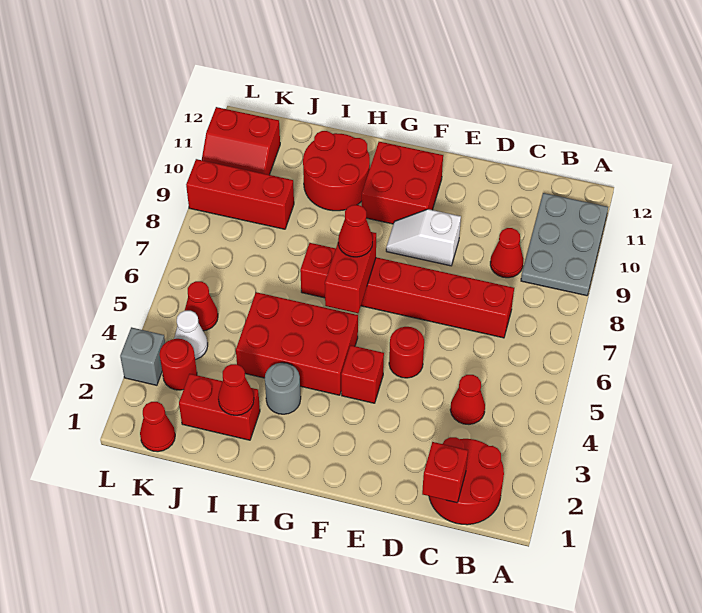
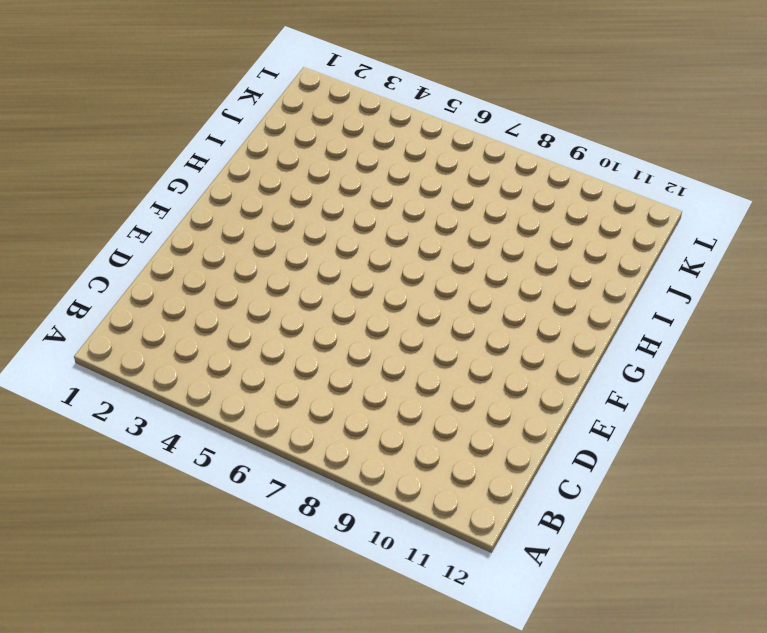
none -> grey 2x3 plate [521,193,608,296]
none -> red 2x2 round brick [429,437,504,525]
none -> red 1x1 cone [450,375,485,424]

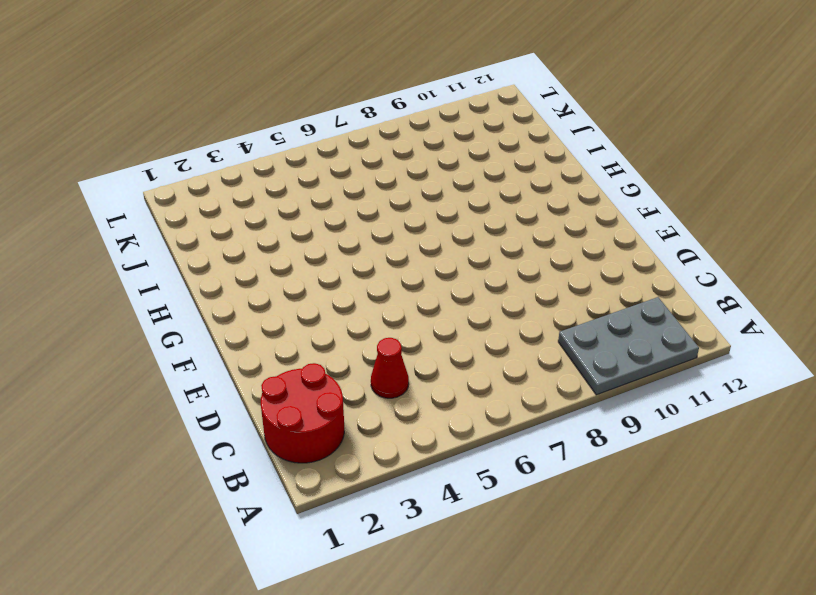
none -> red 1x6 brick [300,243,514,338]
none -> red 1x1 cone [490,228,523,278]
none -> red 1x1 round brick [389,327,424,378]

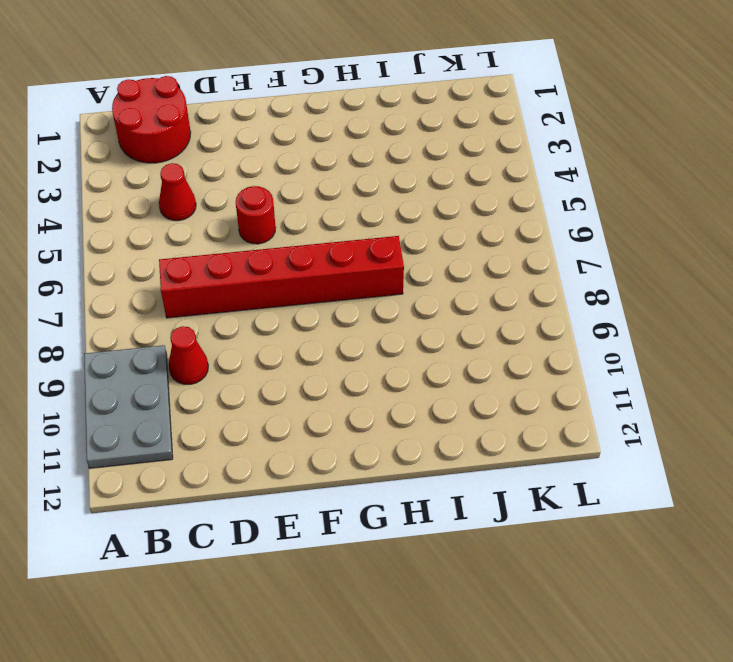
none -> white 1x2 slope [386,209,461,266]
none -> red 1x1 brick [341,345,384,403]
none -> red 2x2 brick [362,142,443,224]

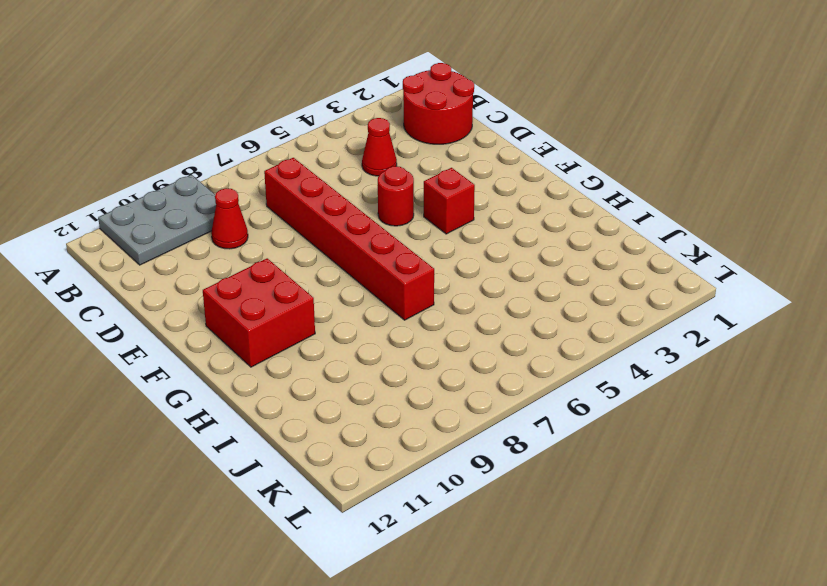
none -> white 1x2 slope [386,209,461,266]
none -> red 2x3 brick [236,292,358,395]
none -> grey 1x1 round brick [265,363,301,414]

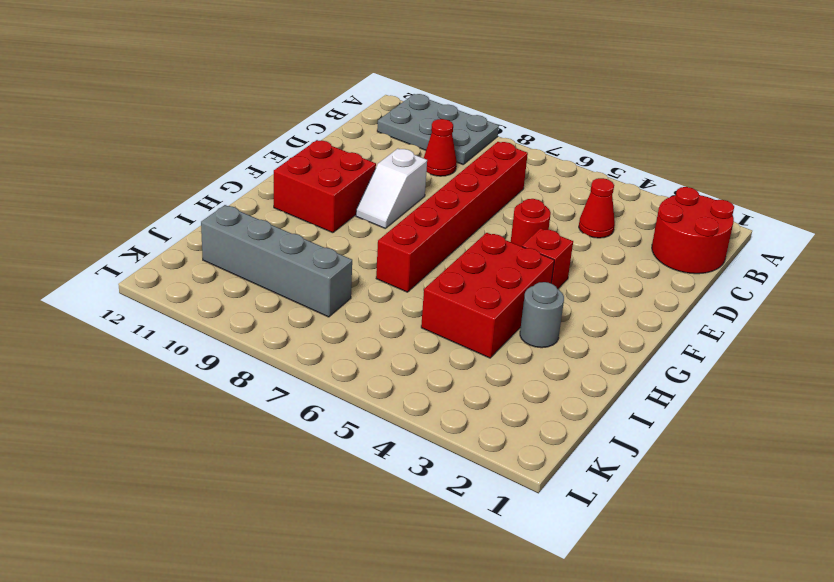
grey 1x4 brick [201,205,352,317] -> red 1x3 brick [186,159,294,229]
none -> red 2x2 round brick [303,131,370,211]
none -> red 1x2 brick [179,374,260,440]
none -> red 1x1 cone [140,402,175,452]

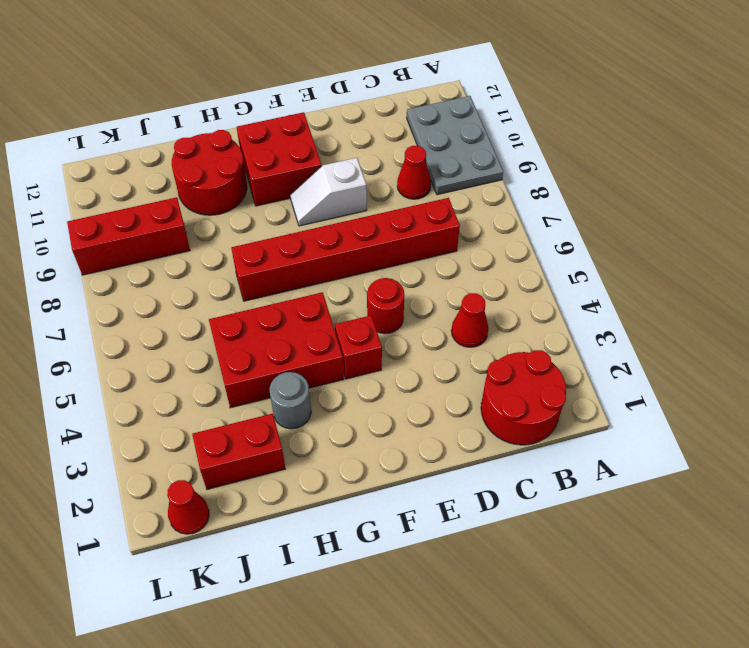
none -> red 1x1 round brick [160,339,197,390]
none -> white 1x1 cone [174,311,208,360]
none -> red 1x1 cone [185,281,218,331]

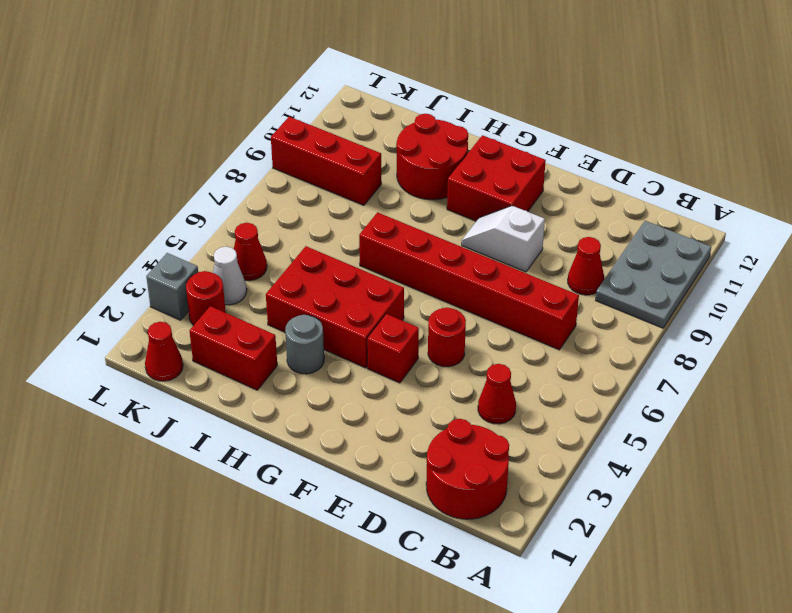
none -> red 2x2 slope [202,107,280,175]
none -> red 1x1 brick [422,442,468,503]
none -> red 1x2 brick [325,232,376,313]

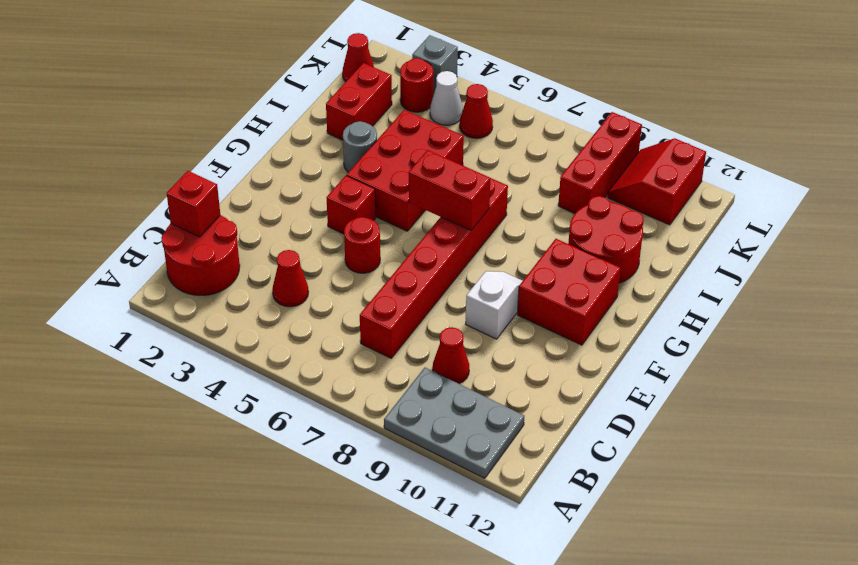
none -> red 1x1 cone [218,364,254,415]
none -> red 1x1 cone [338,205,373,257]

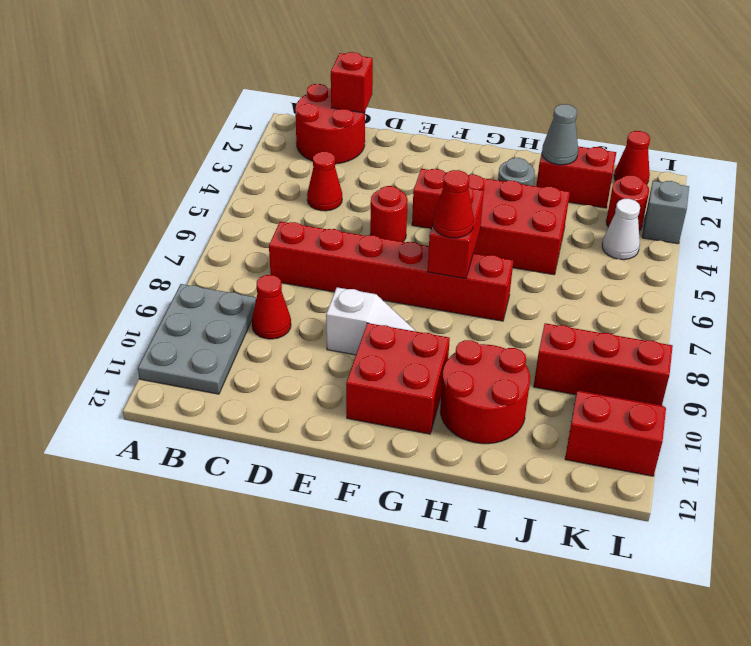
grey 1x1 cone [542,104,578,165] -> red 1x1 cone [218,364,254,415]
none -> red 1x1 cone [185,281,218,331]

